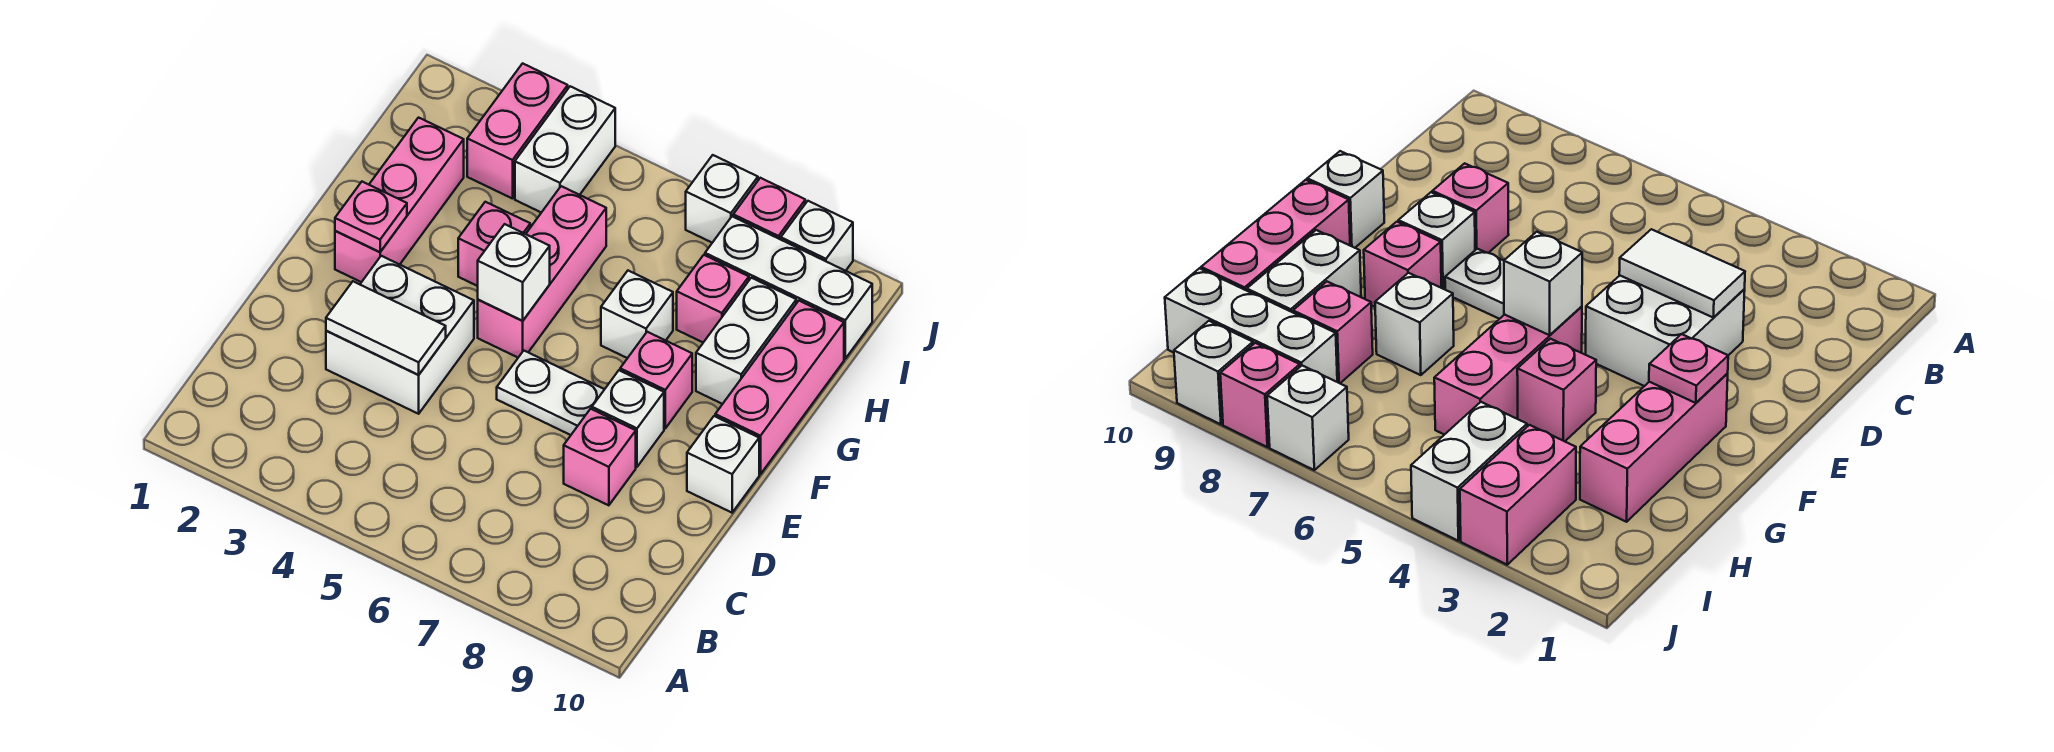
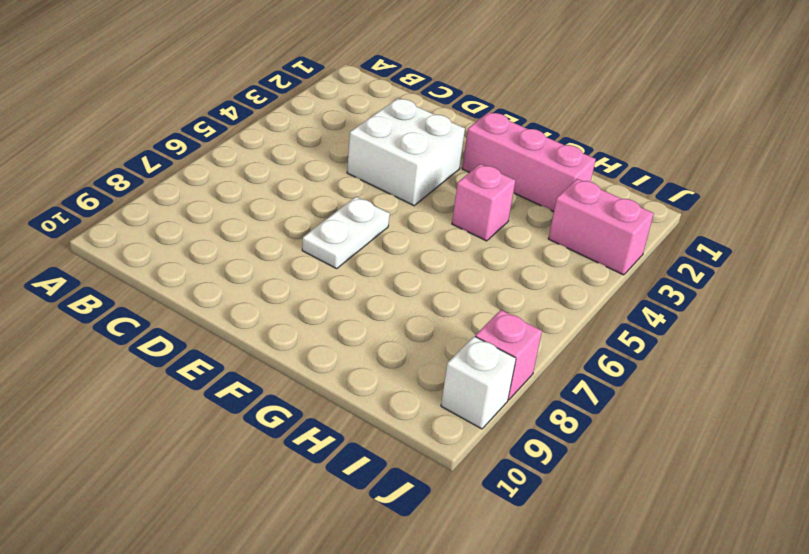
none -> pink 1x1 brick [564,409,636,505]
none -> white 1x1 brick [592,370,664,467]
none -> white 1x1 brick [687,416,759,513]

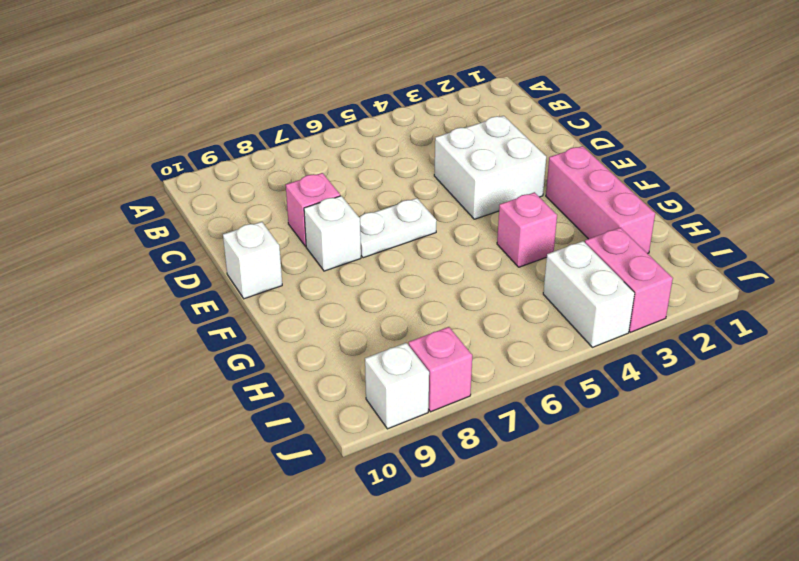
none -> pink 1x3 brick [478,186,606,357]
none -> pink 1x1 brick [620,332,692,428]
none -> pink 1x3 brick [715,301,844,474]

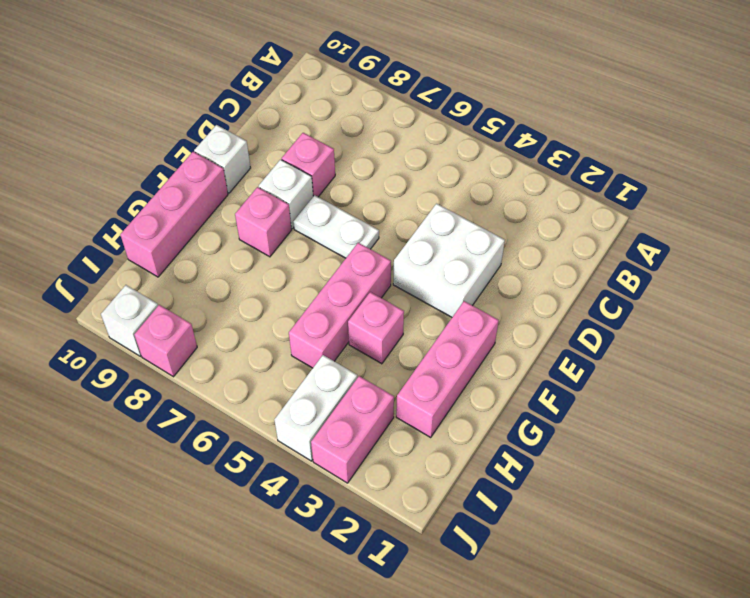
none -> white 1x1 brick [601,271,673,358]
none -> white 1x2 brick [696,278,796,404]
none -> pink 1x1 brick [677,255,749,342]

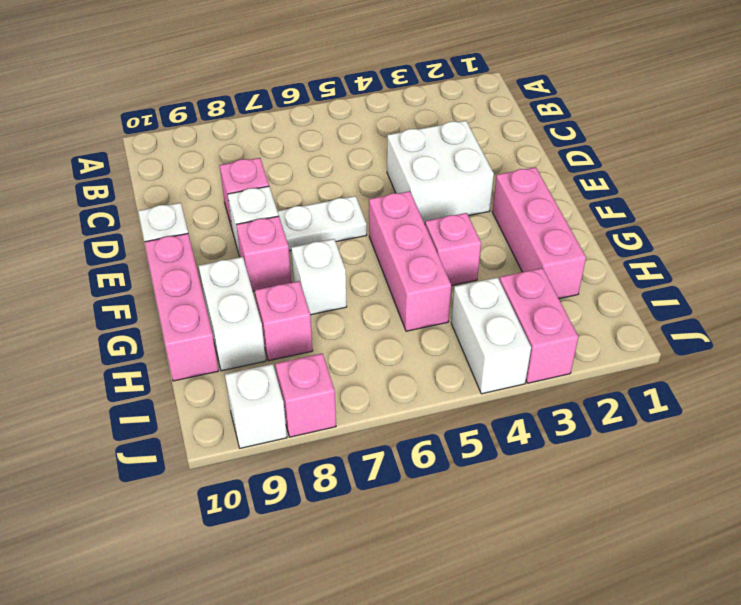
none -> white 1x3 brick [705,216,872,359]
none -> white 1x1 brick [686,155,758,243]
none -> white 1x2 tile [326,281,446,375]

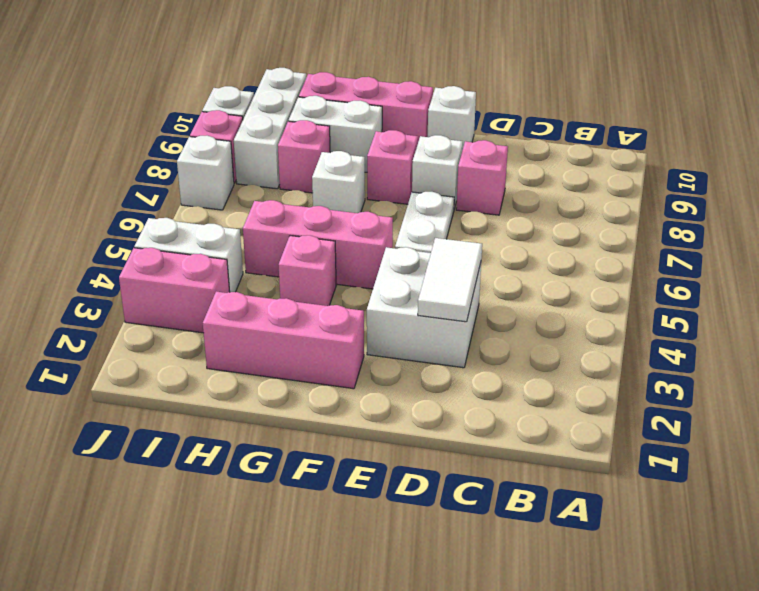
none -> pink 1x1 plate [335,182,407,252]
none -> white 1x1 brick [478,224,550,321]

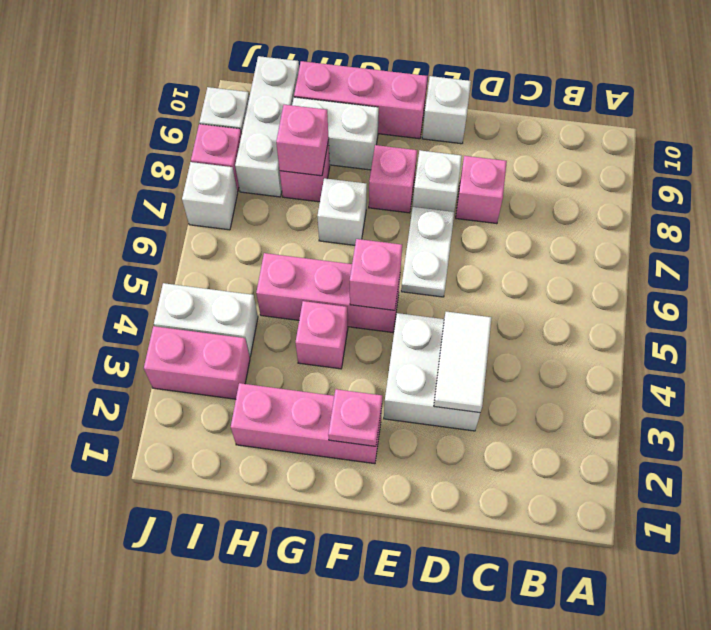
pink 1x1 brick [350,239,402,310] -> white 1x1 brick [478,224,550,321]
pink 1x1 brick [276,105,329,176] -> none

